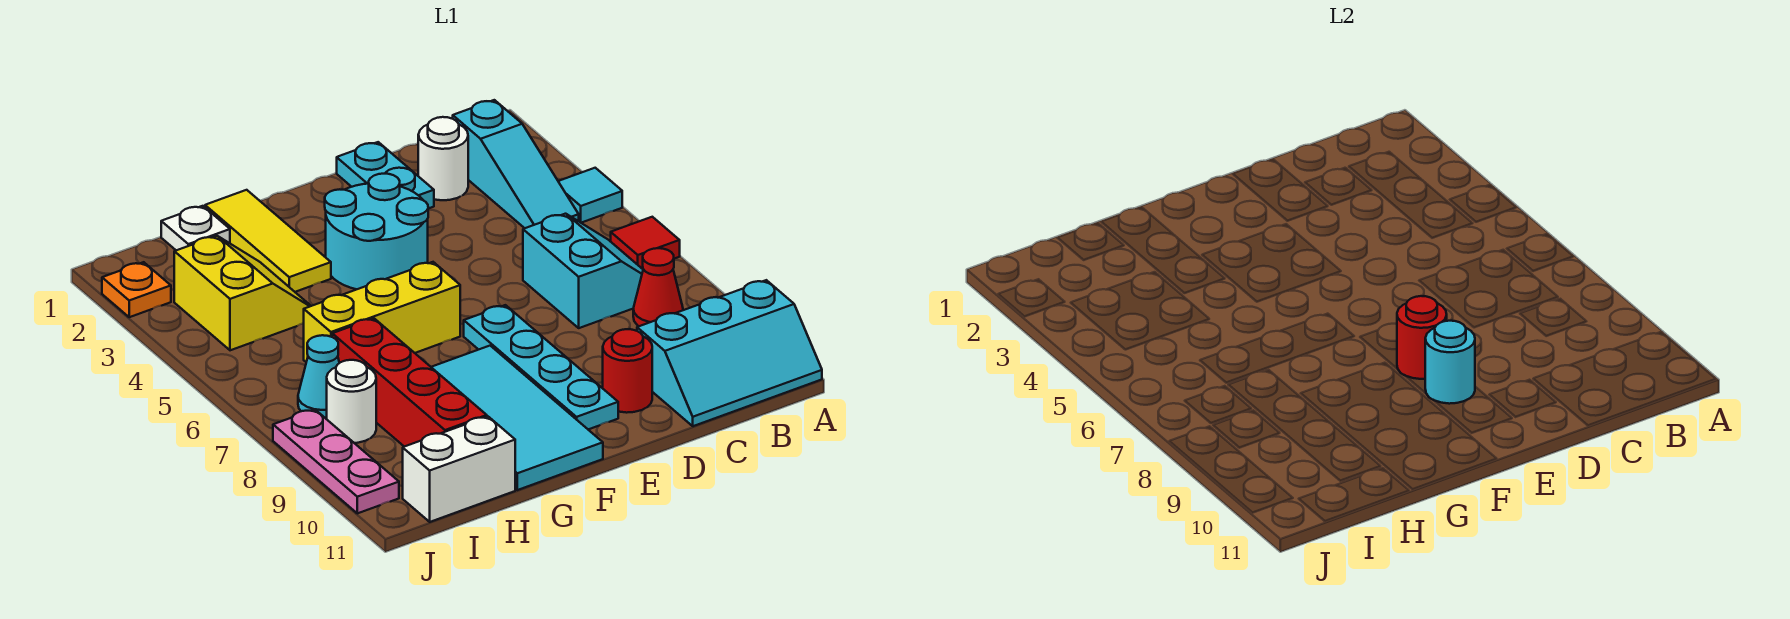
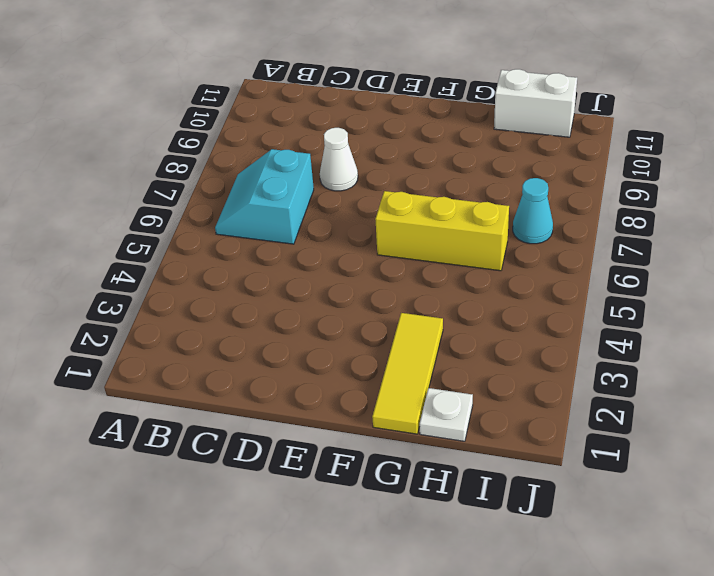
white 1x1 cone [320,128,358,191] -> none
none -> cyan 1x1 tile [558,168,622,223]
none -> red 1x1 tile [611,217,680,269]
none -> cyan 2x3 slope [637,280,822,426]

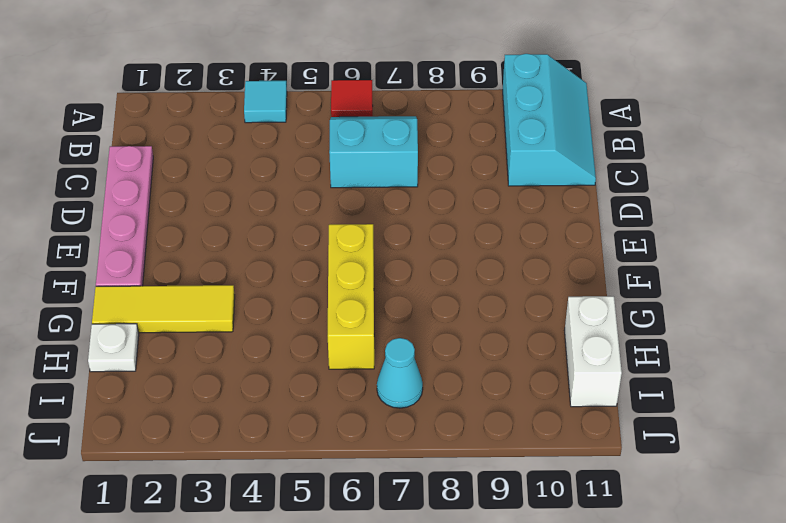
pink 1x4 plate [96,146,153,286] -> cyan 1x2 plate [337,142,434,209]
none -> cyan 1x3 slope [453,100,579,228]
none -> red 1x1 cone [633,248,683,326]
none -> white 1x1 round brick [418,117,468,200]

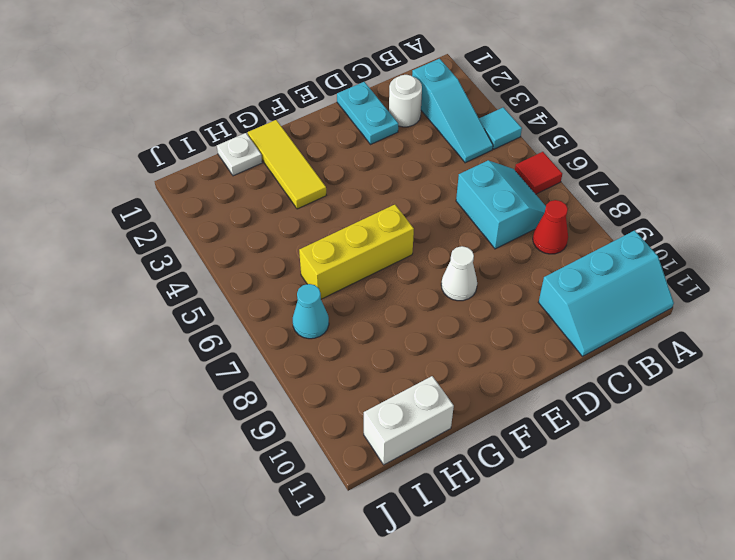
white 1x1 cone [441,246,477,301] -> cyan 1x4 plate [464,305,618,429]
none -> red 1x1 round brick [603,329,652,413]
none -> cyan 2x2 round brick [325,174,428,289]
none -> cyan 2x4 tile [431,346,603,490]

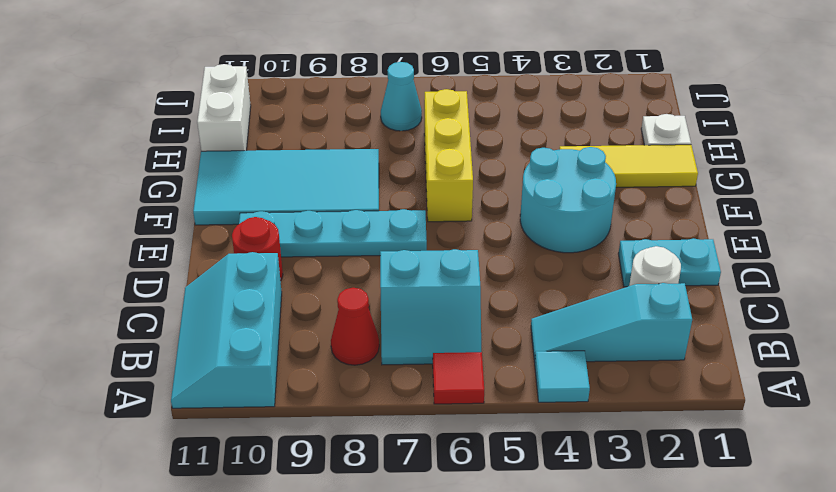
none -> yellow 2x2 slope [174,236,311,350]
none -> red 1x4 brick [332,318,487,447]
none -> white 1x1 round brick [327,360,376,443]

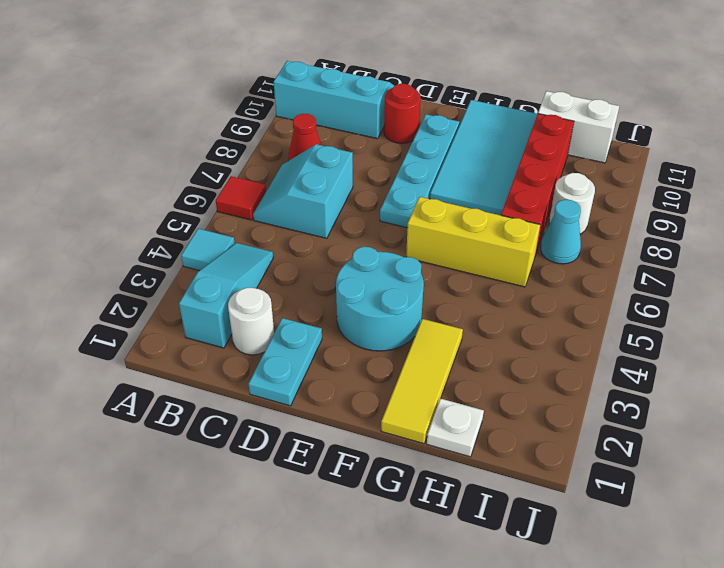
none -> yellow 2x2 slope [174,236,311,350]
none -> orange 1x1 plate [102,262,171,317]
none -> pink 1x3 plate [273,409,399,513]

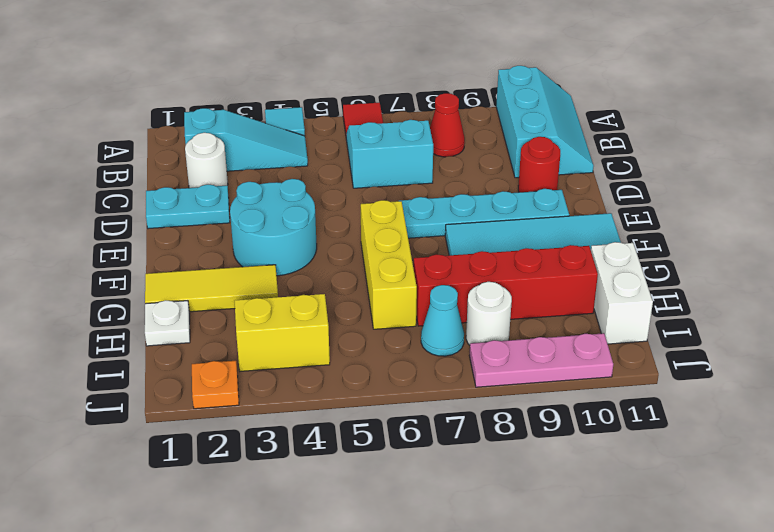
none -> red 1x1 round brick [1397,296,1447,379]
none -> cyan 1x1 round brick [1425,321,1475,404]

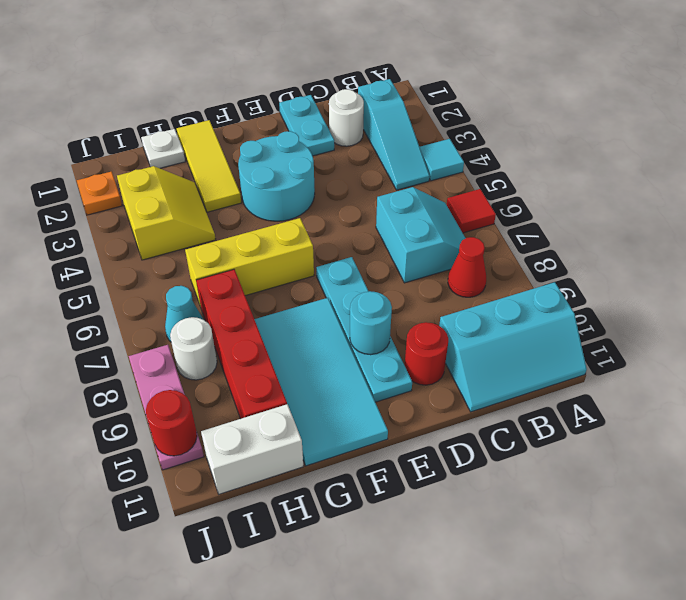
red 1x1 round brick [146,390,197,456] -> red 1x1 round brick moved to [1397,296,1447,379]

